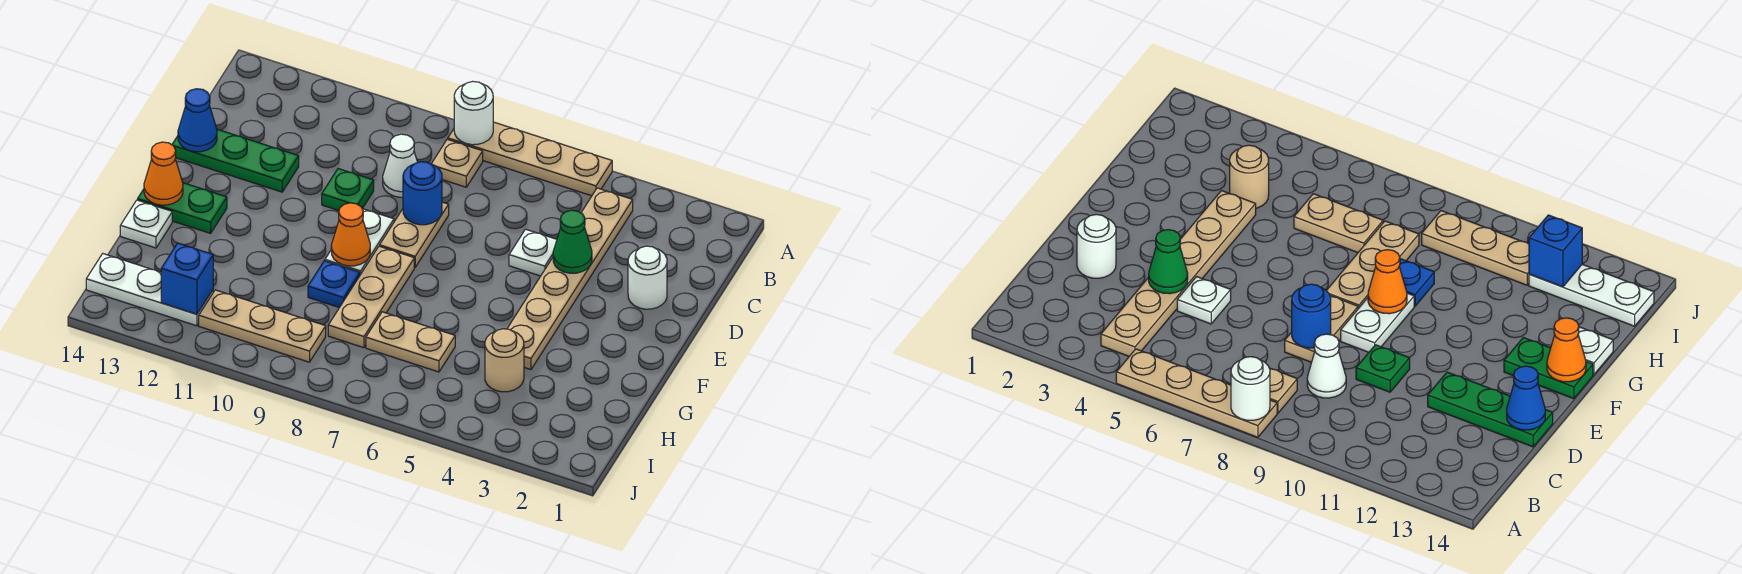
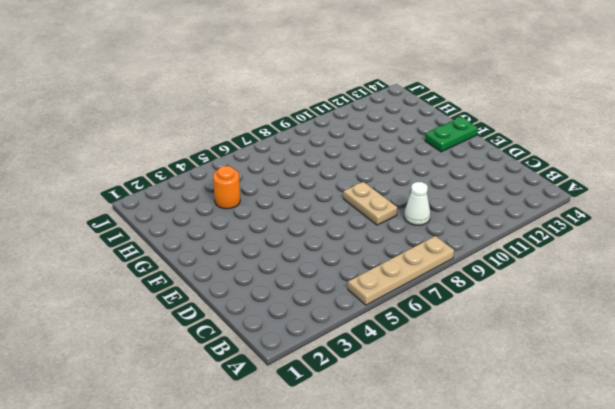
orange 1x1 round brick [213,166,240,209] -> tan 1x1 round brick [485,329,524,392]
none -> tan 1x6 plate [507,188,633,370]
none -> tan 1x1 plate [432,139,483,187]
none -> white 1x1 round brick [628,246,667,309]

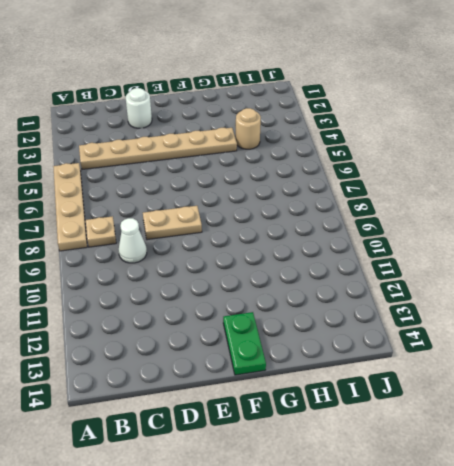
none -> white 1x1 plate [509,229,557,276]
none -> green 1x1 plate [322,169,374,211]
none -> green 1x3 plate [172,129,299,192]

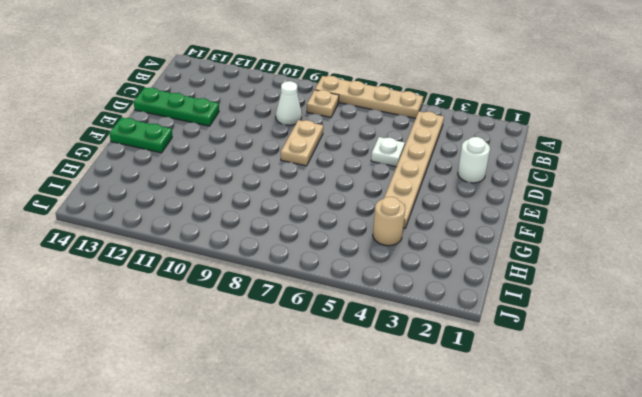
none -> green 1x1 plate [322,169,374,211]
none -> white 1x2 plate [325,209,394,275]
none -> tan 1x3 plate [328,246,414,348]

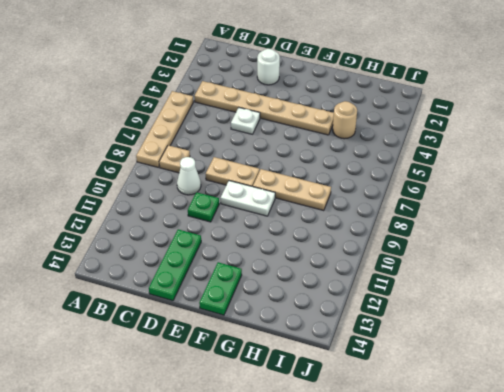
none -> blue 1x1 plate [308,261,360,307]
none -> white 1x1 plate [120,200,172,248]
none -> tan 1x2 plate [366,312,455,372]

